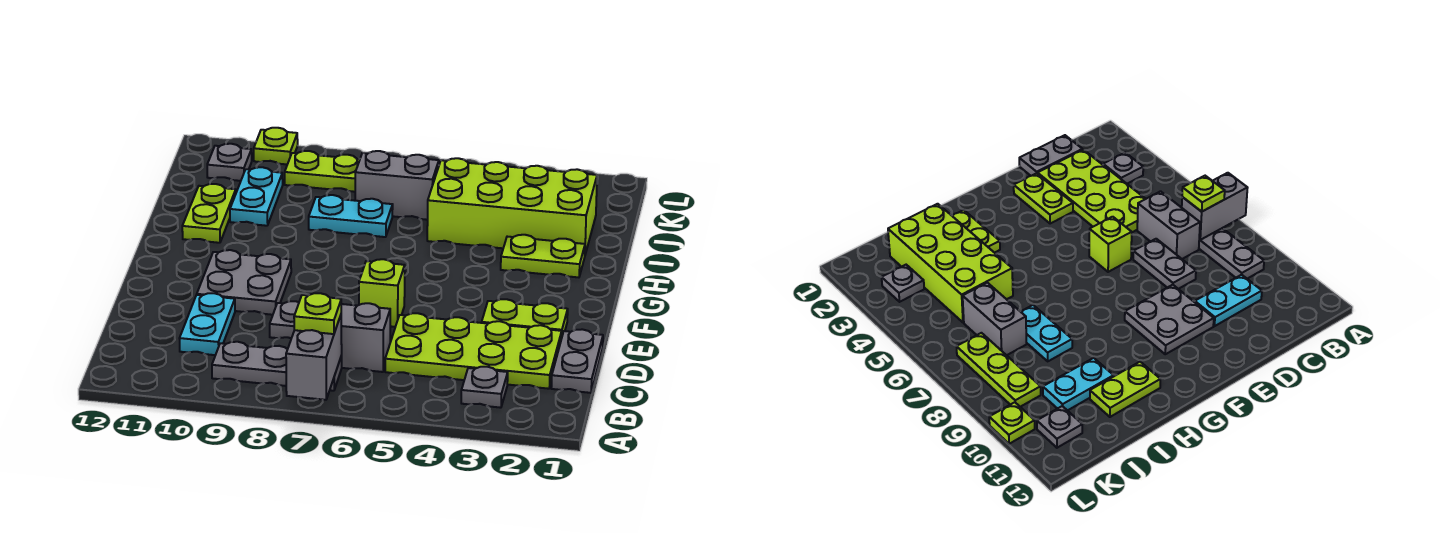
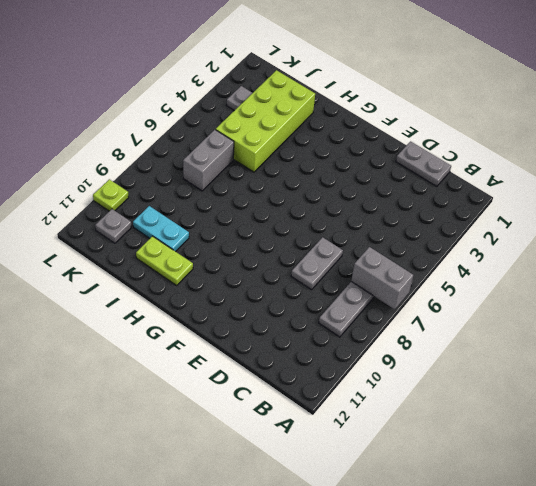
none -> grey 1x1 plate [461,367,508,408]
none -> lime 2x4 plate [385,313,562,389]
none -> grey 1x2 brick [341,303,390,372]

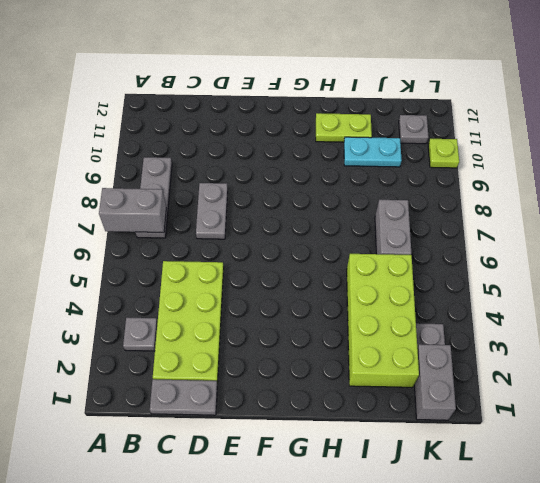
grey 1x2 brick [414,344,456,420] -> grey 1x2 brick moved to [341,303,390,372]
none -> cyan 1x2 plate [179,293,235,355]
none -> lime 1x2 plate [482,299,568,335]
none -> lime 1x1 brick [359,259,405,327]

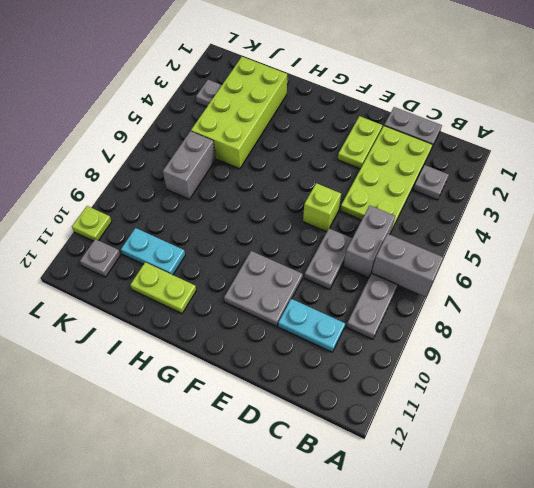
none -> lime 1x2 plate [501,235,585,277]
none -> cyan 1x2 plate [309,195,393,237]
none -> lime 1x3 plate [285,151,360,192]

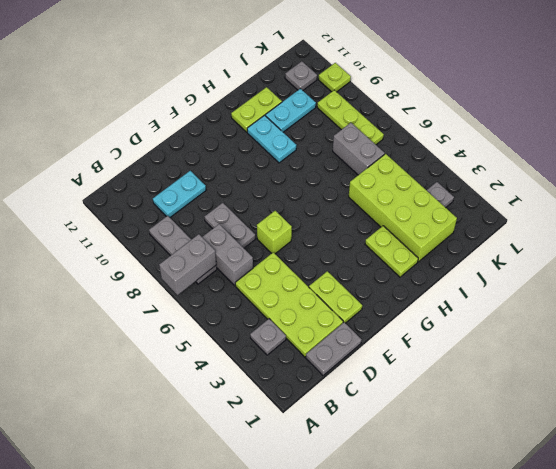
cyan 1x2 plate [247,115,296,163] -> cyan 1x2 plate moved to [309,195,393,237]
none -> grey 2x2 plate [197,250,291,315]
none -> lime 1x1 plate [294,293,341,334]

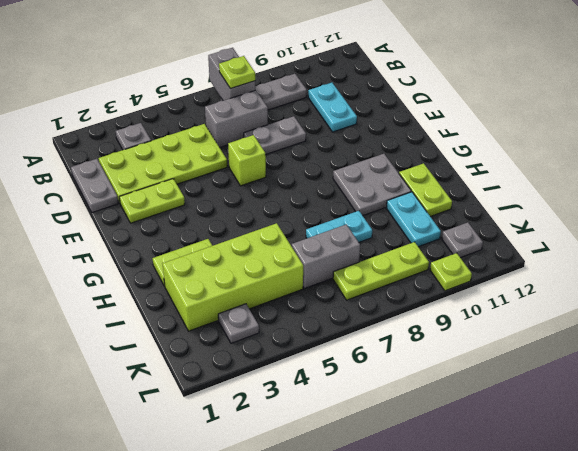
grey 2x2 plate [333,154,411,216] -> grey 2x2 plate moved to [197,250,291,315]

